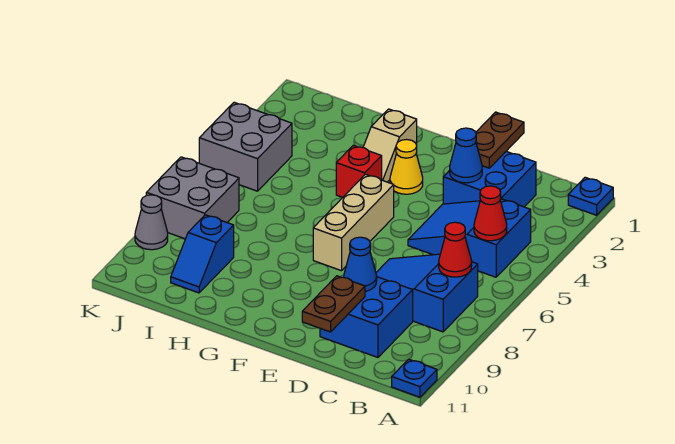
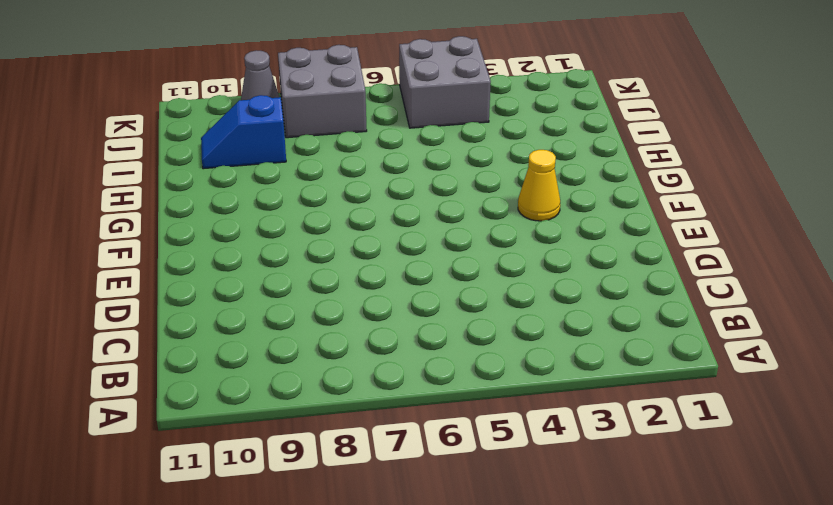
none -> blue 1x1 plate [568,177,613,215]
none -> blue 1x1 plate [392,359,437,397]
none -> blue 2x3 slope [408,199,531,277]

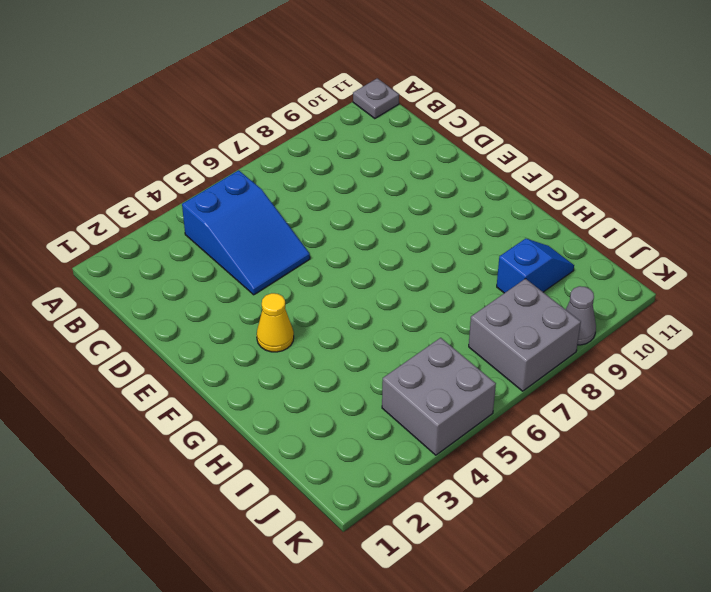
grey 1x1 plate [353,78,399,118] -> blue 1x1 plate [392,359,437,397]
none -> blue 1x1 plate [568,177,613,215]
none -> blue 2x3 slope [376,254,478,332]
none -> blue 2x2 brick [443,152,536,207]

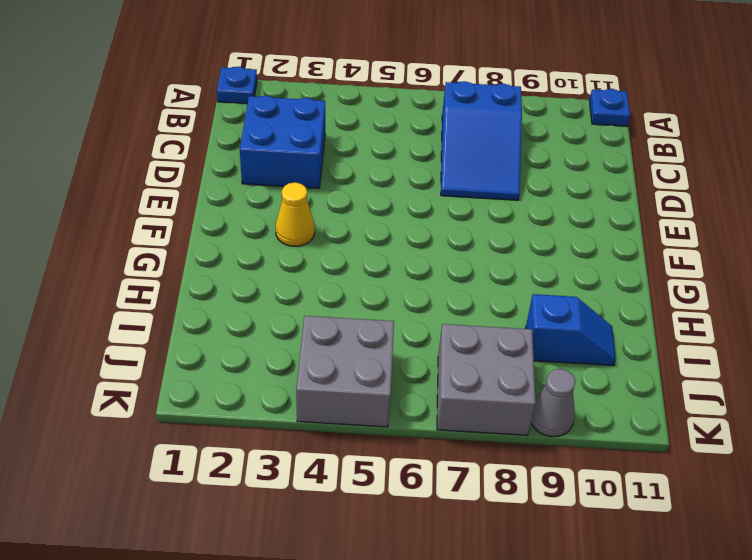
none -> blue 2x3 slope [408,199,531,277]
none -> blue 2x2 brick [320,277,413,357]
none -> tan 1x3 brick [313,174,394,271]

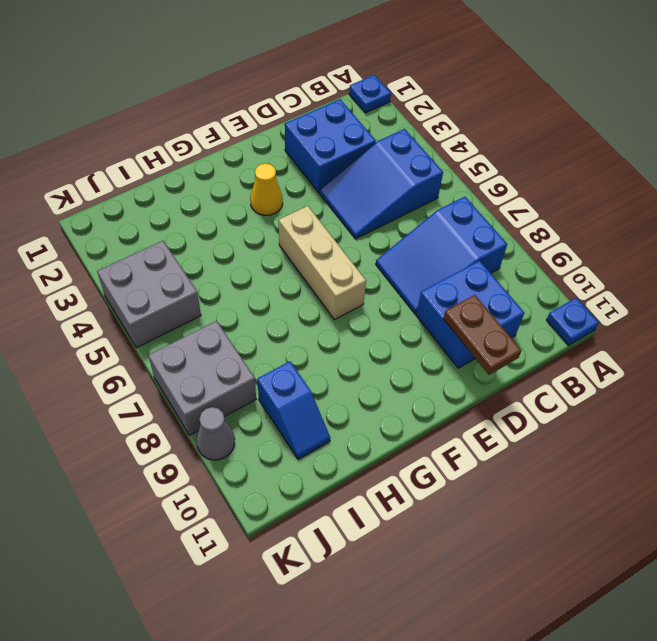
none -> tan 1x2 slope [363,109,417,182]
none -> red 1x1 brick [336,145,382,197]
none -> red 1x1 cone [474,186,507,241]

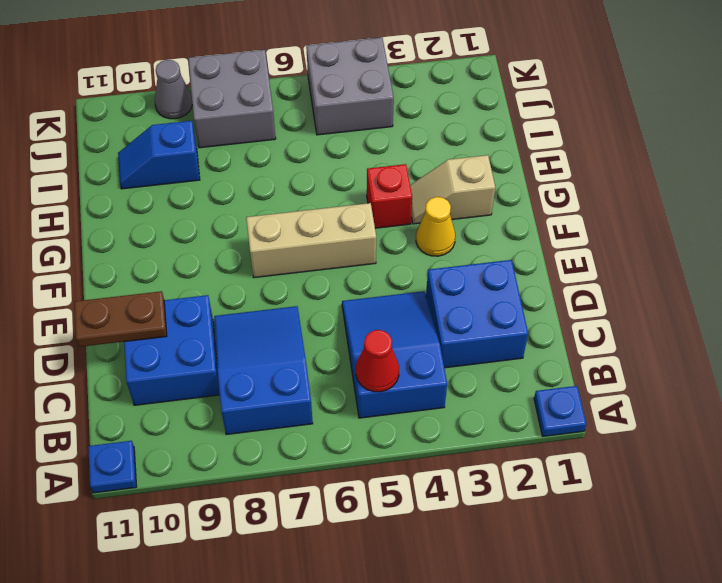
none -> red 1x1 cone [439,222,472,277]
none -> brown 1x2 plate [476,112,524,168]
none -> blue 1x1 cone [450,128,482,183]

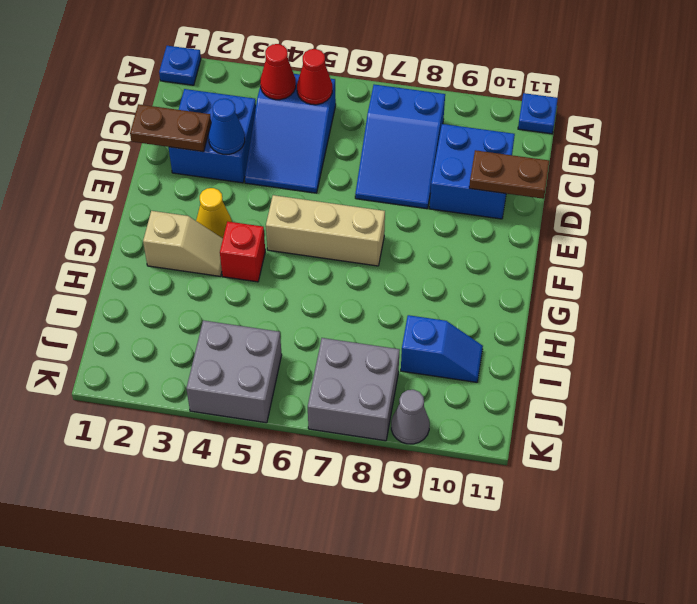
red 1x1 cone [260,44,296,100] -> red 1x1 cone moved to [439,222,472,277]
none -> blue 1x1 cone [344,237,377,291]

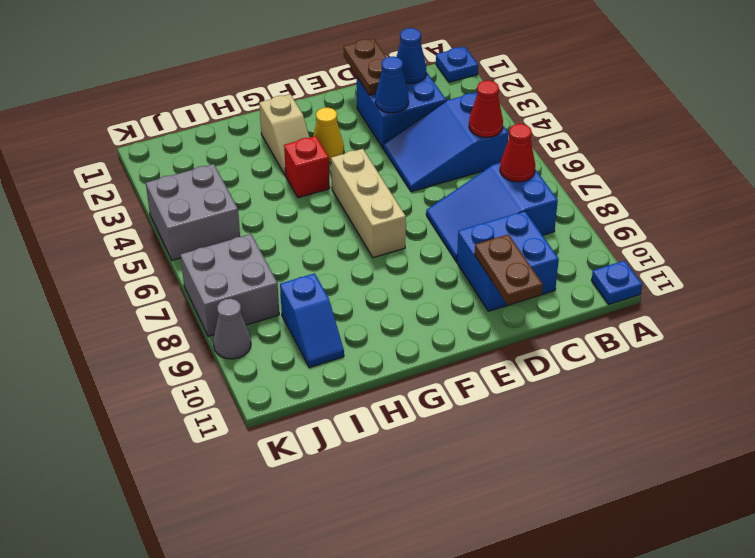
blue 1x1 cone [397,28,426,84] -> blue 1x1 cone moved to [344,237,377,291]

